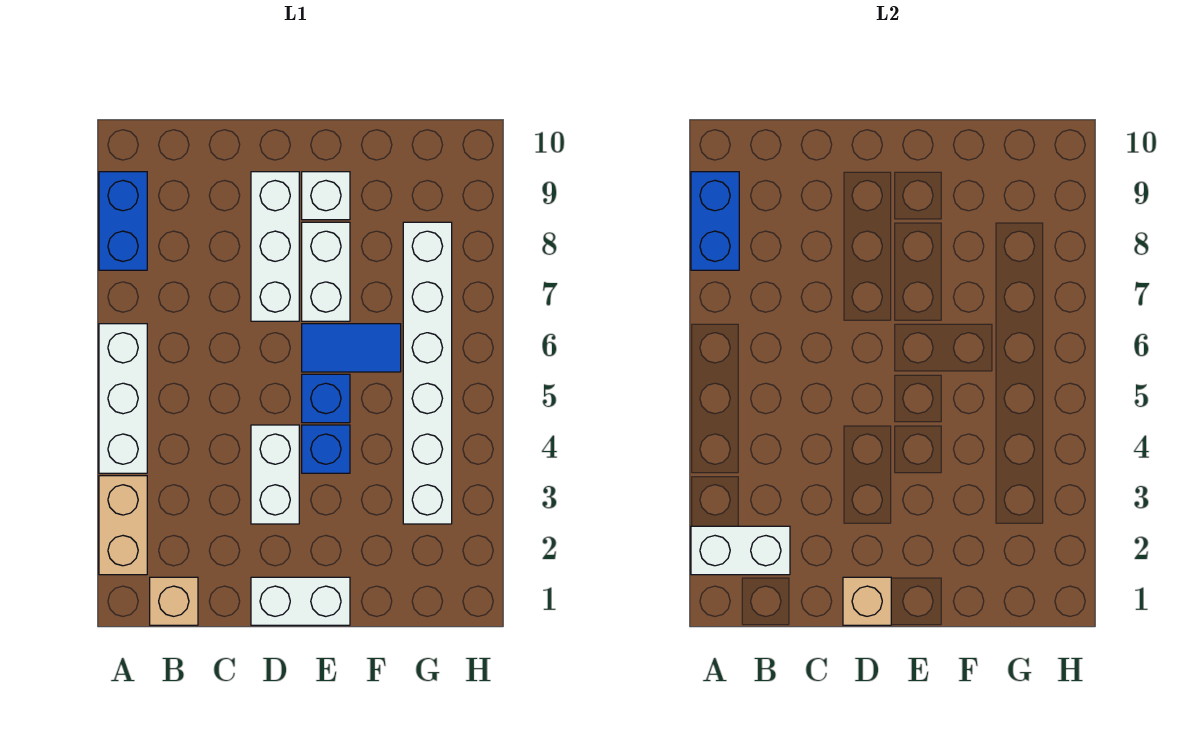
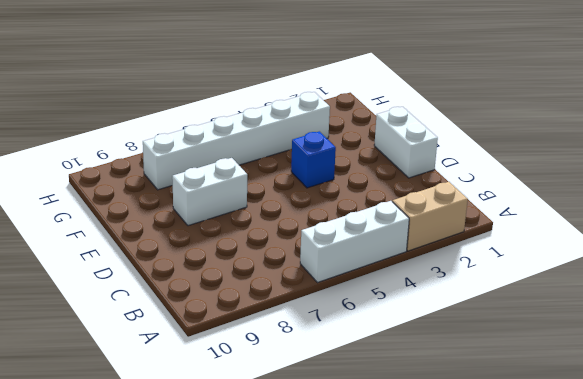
none -> blue 1x2 brick [99,172,147,270]
none -> tan 1x1 brick [150,577,198,625]
none -> white 1x2 brick [251,425,299,524]

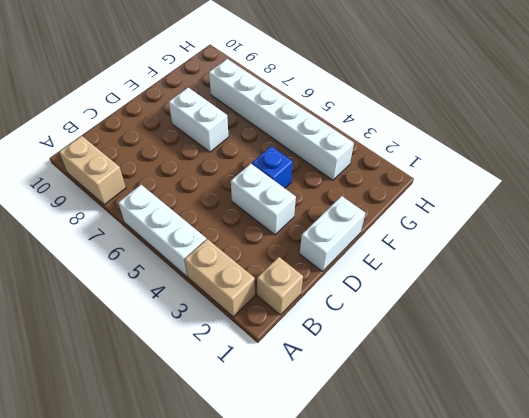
tan 1x2 brick [59,136,126,205] -> blue 1x2 brick [99,172,147,270]
none -> white 1x3 brick [251,172,299,321]
none -> blue 1x1 brick [302,374,350,423]
none -> blue 1x2 tile [302,324,401,372]

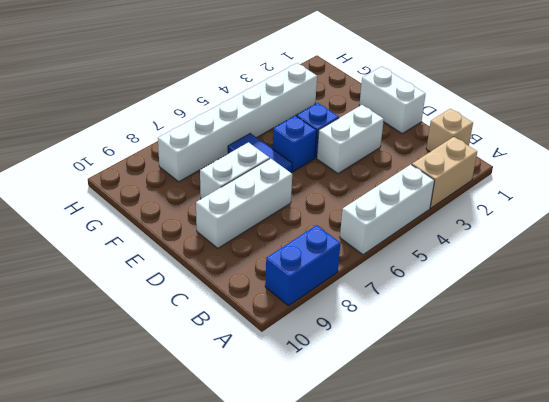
none -> white 1x1 brick [302,172,350,220]
none -> white 1x2 brick [691,526,790,575]
none -> blue 1x2 brick [691,172,739,270]

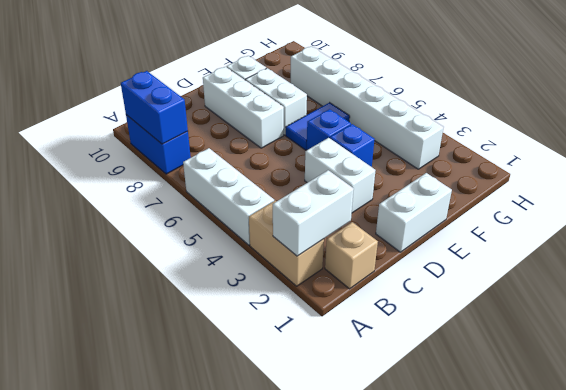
none -> tan 1x1 brick [843,577,891,625]

